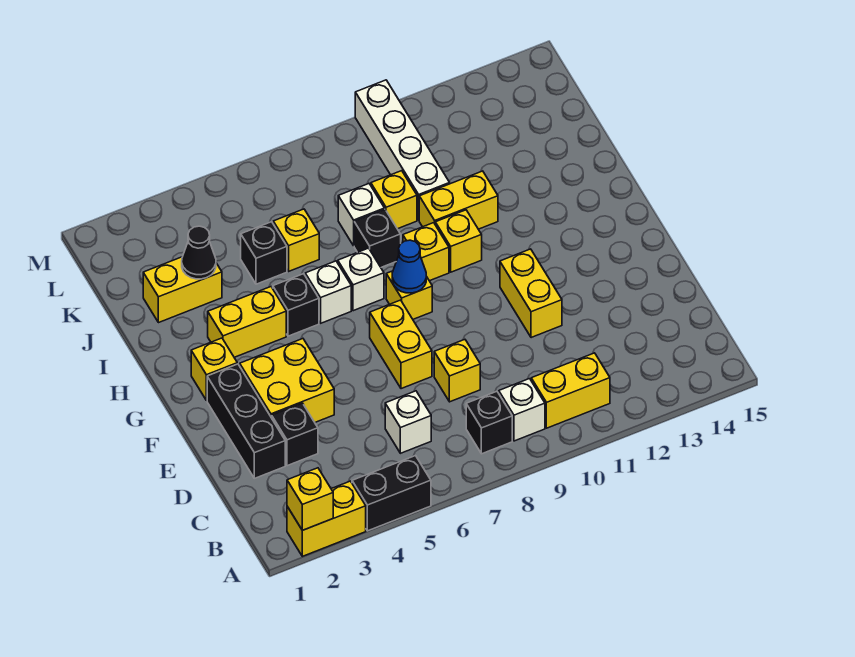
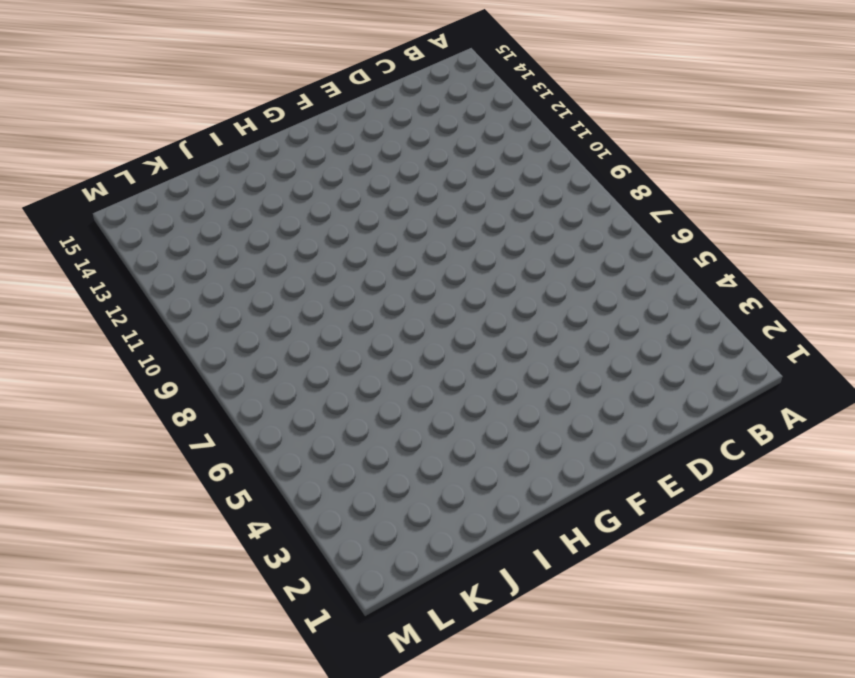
none -> yellow 1x2 brick [287,481,366,556]
none -> black 1x2 brick [352,456,431,531]
none -> black 1x1 brick [466,391,512,454]
none -> white 1x1 brick [499,379,545,441]

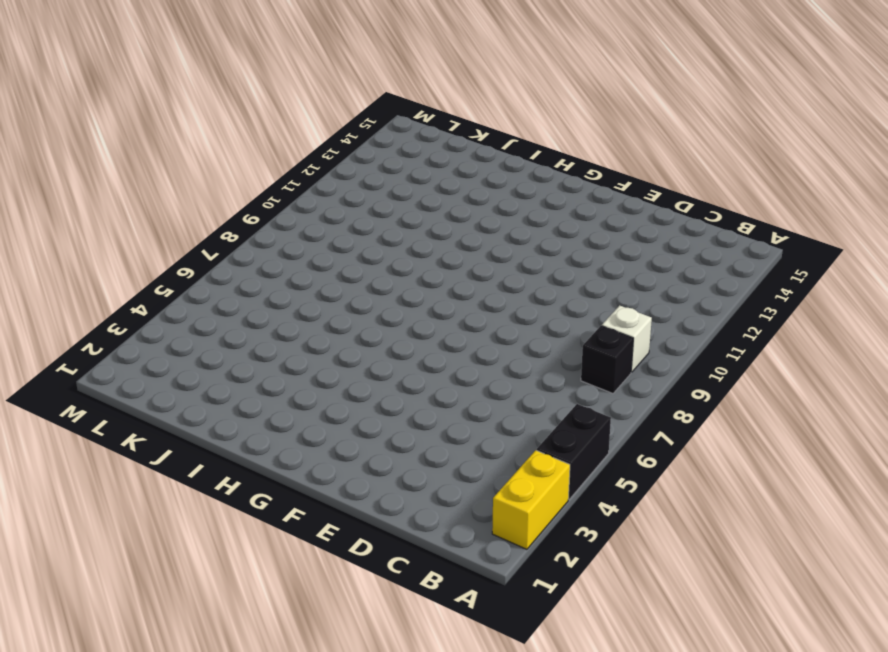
none -> yellow 1x2 brick [531,353,610,428]
none -> white 1x1 brick [385,391,431,453]
none -> black 1x3 brick [207,364,285,478]
none -> black 1x1 brick [272,403,318,466]

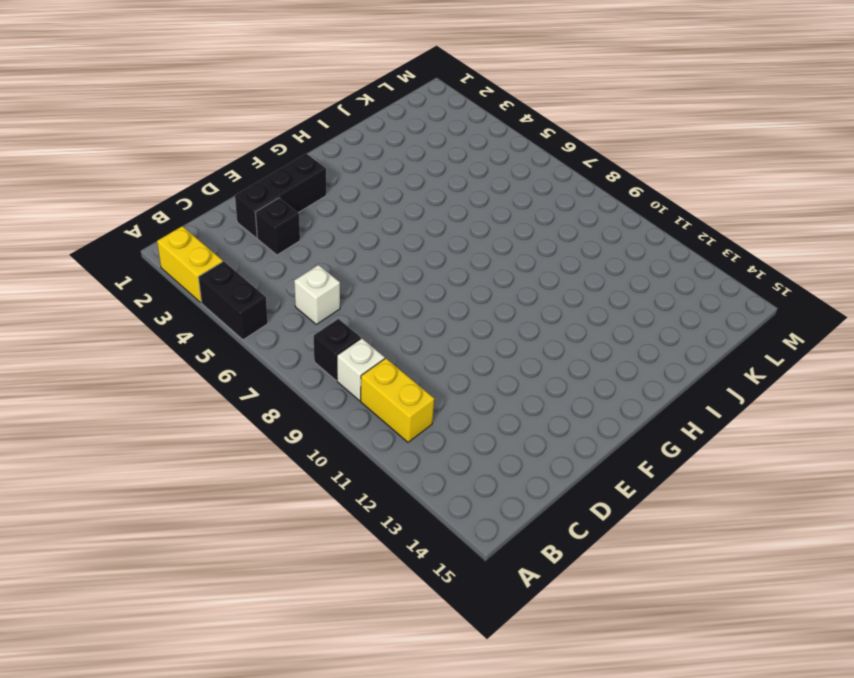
none -> yellow 1x1 brick [434,340,480,402]
none -> yellow 2x2 brick [240,339,334,422]
none -> yellow 1x2 brick [370,300,432,389]
none -> yellow 1x2 brick [500,249,562,338]

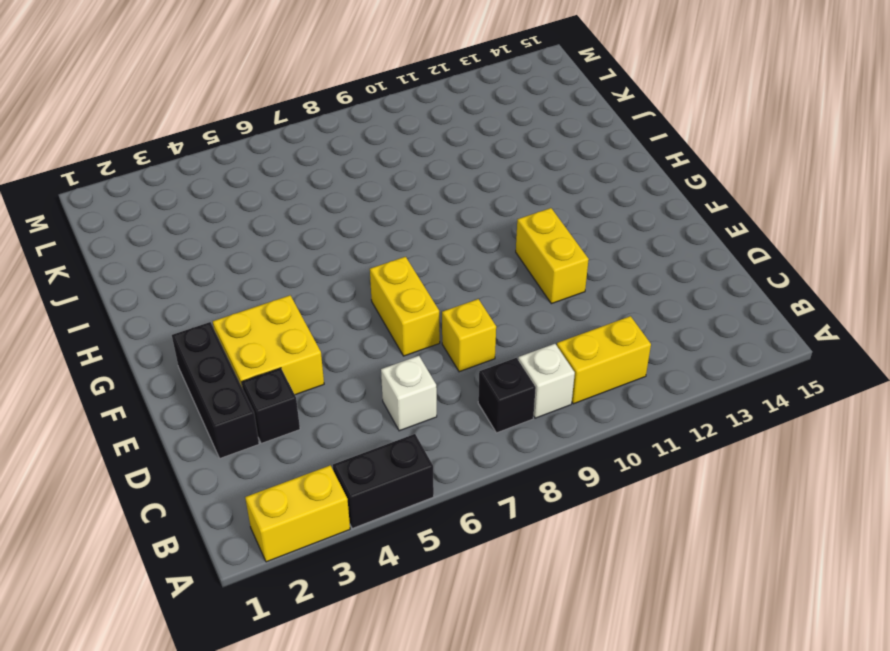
none -> yellow 1x1 brick [191,338,237,401]
none -> yellow 1x1 brick [386,271,432,319]
none -> yellow 1x2 brick [208,287,286,357]
none -> black 1x1 brick [273,274,319,336]

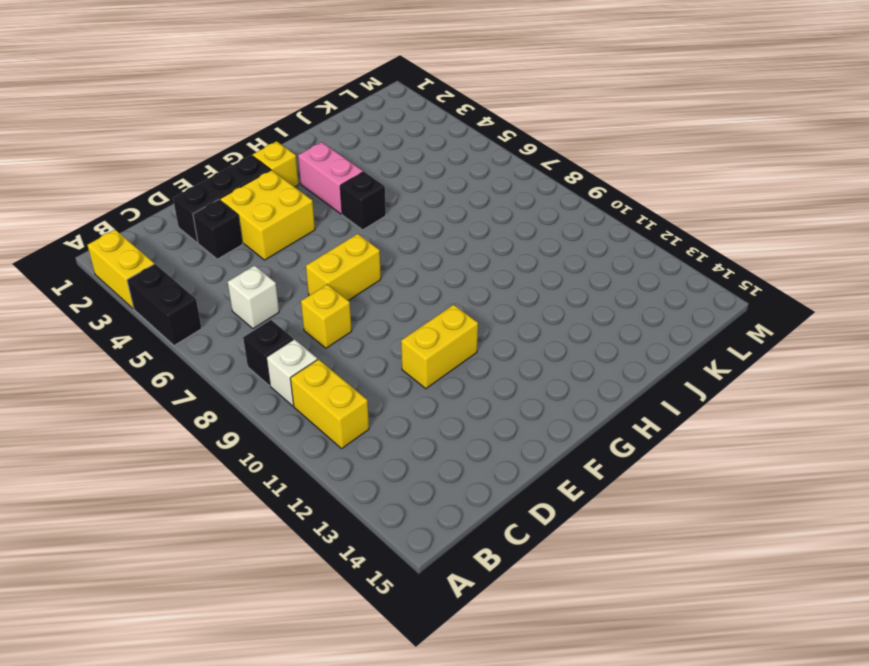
pink 1x2 brick [298,142,363,214] -> yellow 1x2 brick [208,287,286,357]
none -> yellow 1x1 brick [386,271,432,319]
none -> white 1x1 brick [305,261,351,323]
none -> white 1x1 brick [338,248,384,311]
none -> yellow 1x1 brick [403,223,449,281]

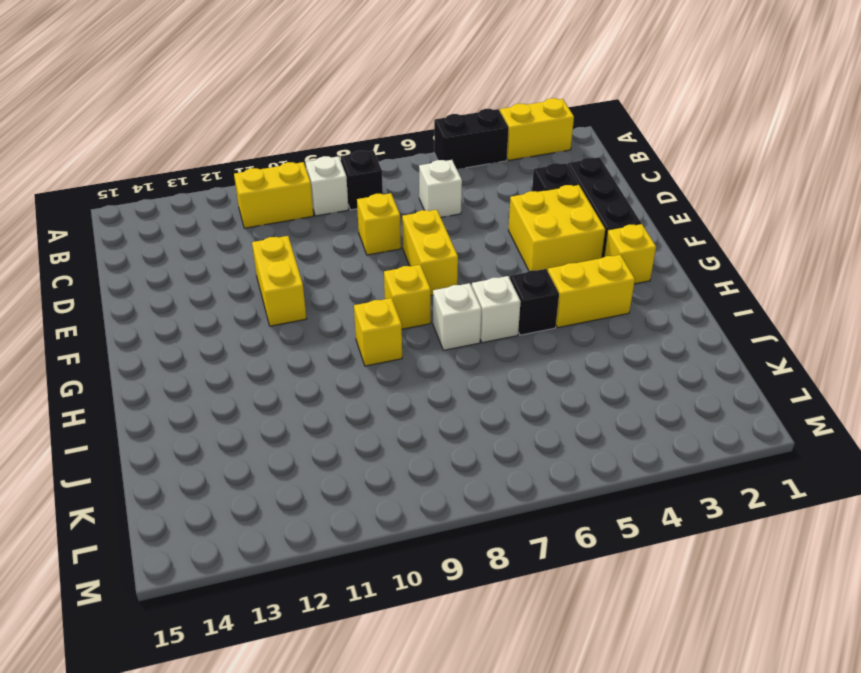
none -> yellow 1x1 brick [435,210,482,272]
none -> black 1x1 brick [354,210,401,267]
none -> yellow 1x2 brick [419,171,498,229]
none -> yellow 1x2 brick [143,257,222,323]

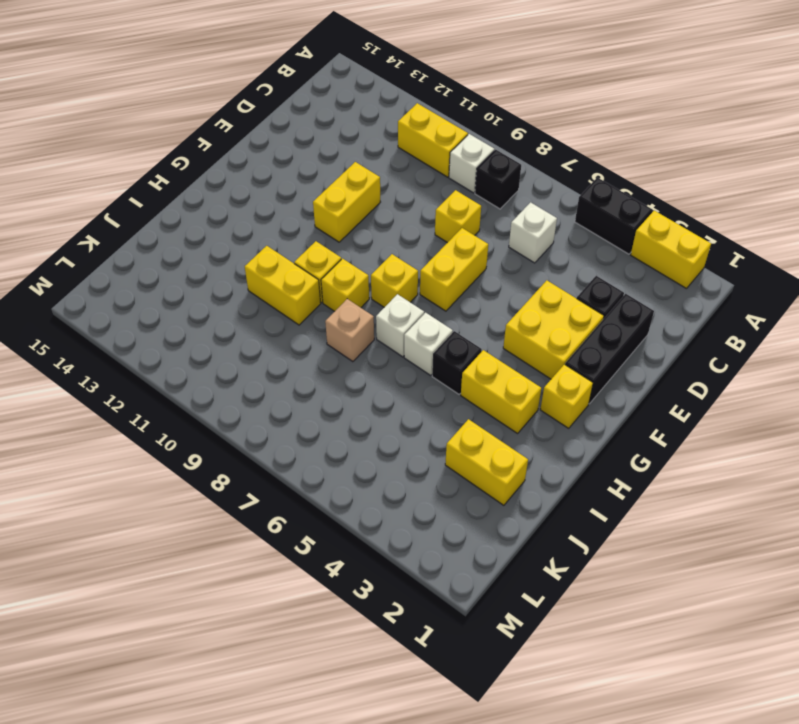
tan 1x1 brick [325,299,374,362] -> black 1x1 brick [354,210,401,267]
none -> black 1x1 brick [241,222,287,284]
none -> yellow 1x1 brick [273,209,319,271]
none -> white 1x1 brick [338,184,385,246]
none -> yellow 1x1 brick [371,171,417,229]

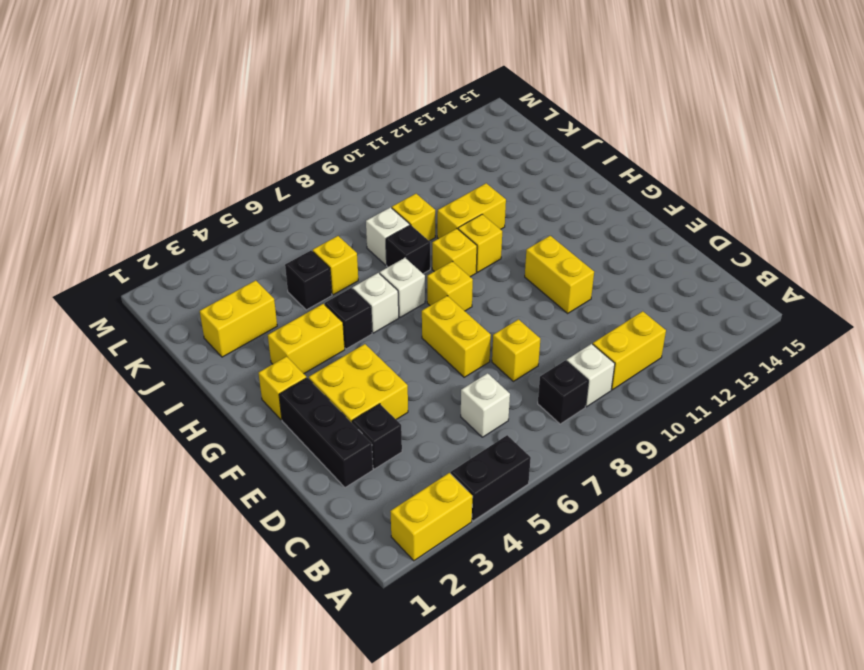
none -> white 1x4 brick [355,80,450,220]
none -> yellow 1x1 brick [287,468,333,530]
none -> blue 1x1 cone [392,240,426,293]
none -> black 1x1 cone [182,226,216,279]

